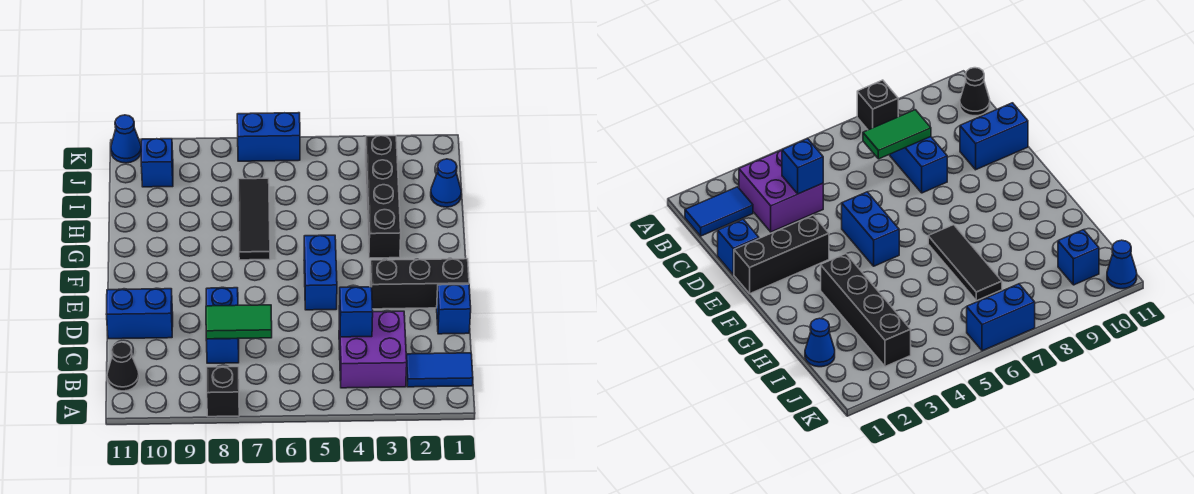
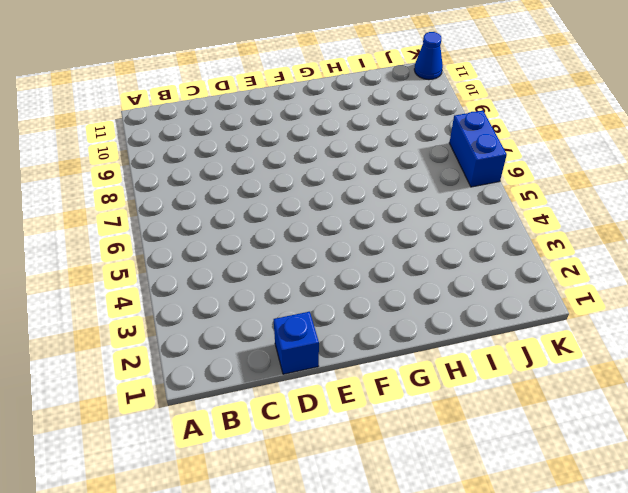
none -> black 1x1 brick [207,367,239,417]
none -> blue 1x2 tile [406,353,473,387]
none -> purple 2x2 brick [339,311,407,388]

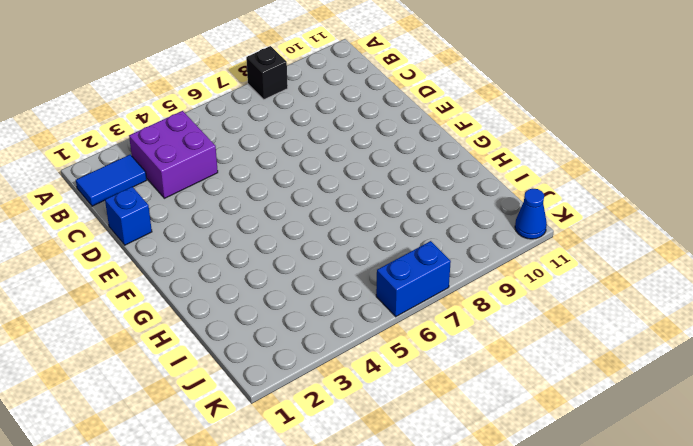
none -> black 1x1 cone [107,342,139,391]
none -> blue 1x2 brick [206,288,239,363]
none -> blue 1x2 brick [107,289,173,339]

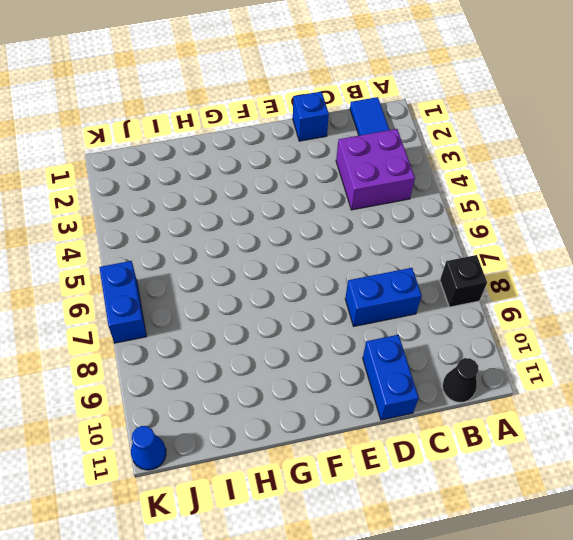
none -> black 1x3 brick [370,259,469,309]
none -> blue 1x2 brick [304,235,337,310]
none -> black 1x4 brick [365,136,401,258]

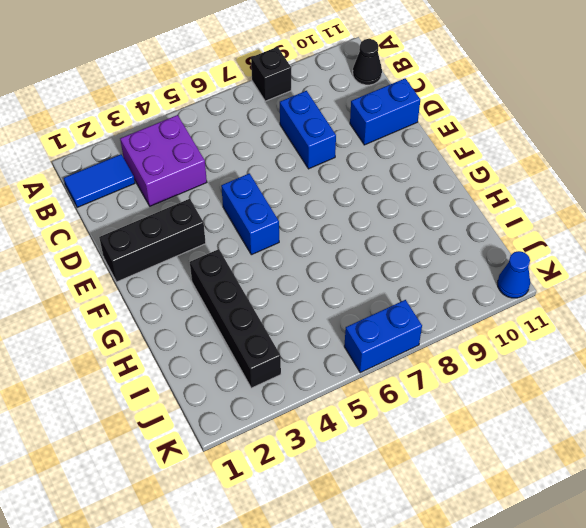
none -> blue 1x1 brick [437,284,471,334]
none -> black 1x3 tile [238,178,270,260]
none -> blue 1x1 cone [431,159,461,207]

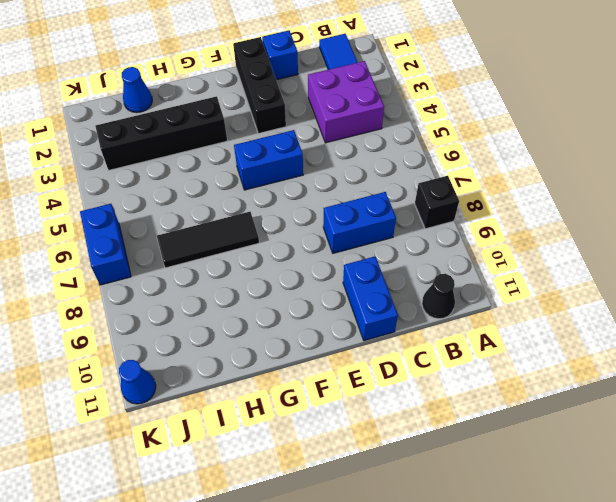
none -> blue 1x1 brick [141,139,173,187]
none -> blue 1x1 brick [339,287,373,337]
none -> green 1x2 tile [206,305,272,339]

